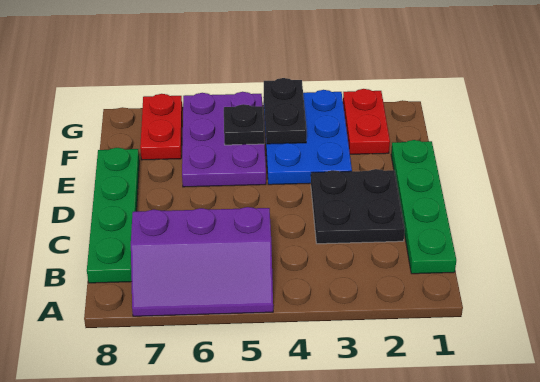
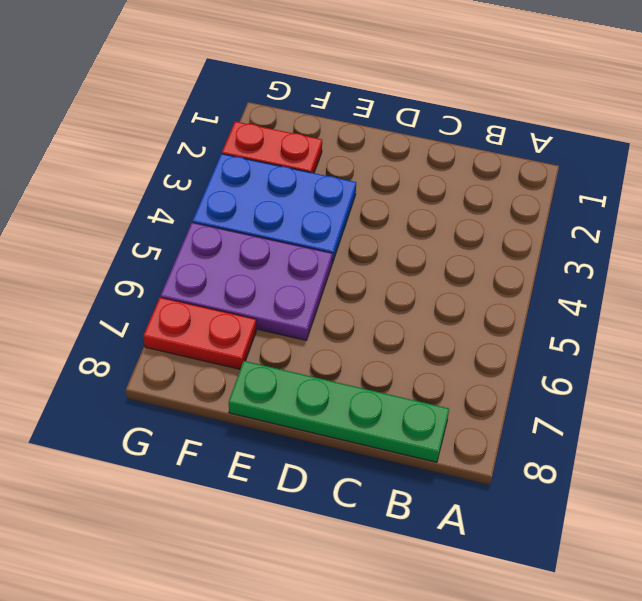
none -> purple 2x3 slope [131,207,273,316]
none -> green 1x4 plate [391,140,456,274]

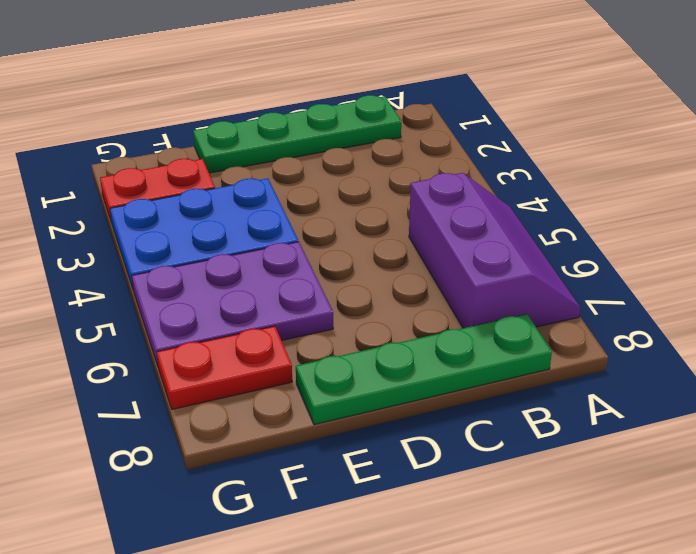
none -> black 2x2 plate [311,169,405,244]
none -> black 1x2 plate [264,78,307,144]

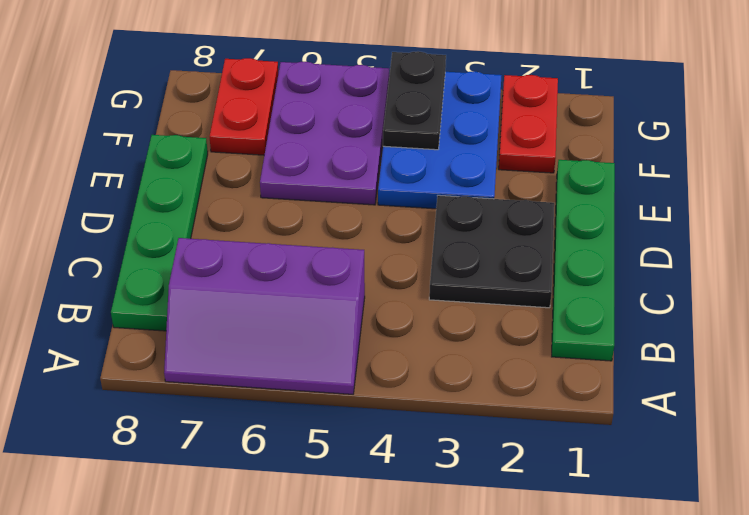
none -> black 1x1 plate [224,104,265,145]

